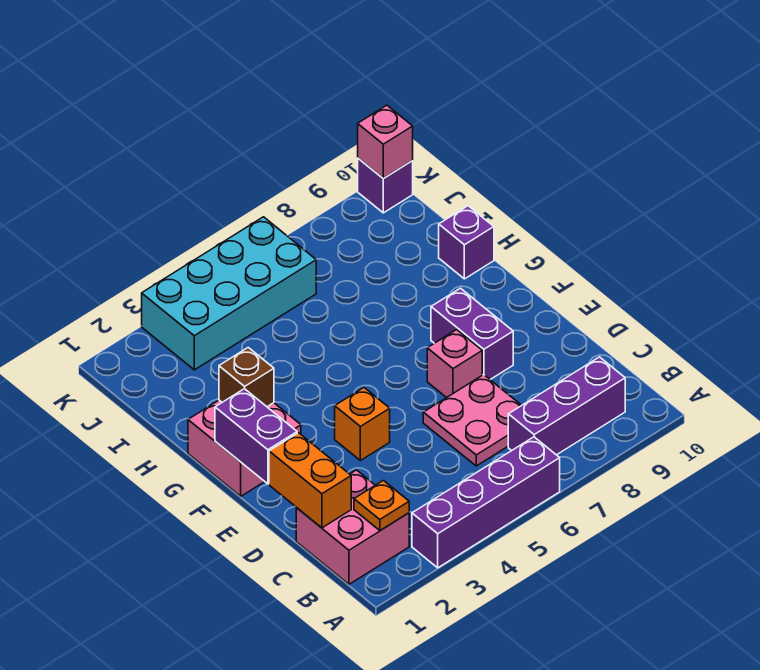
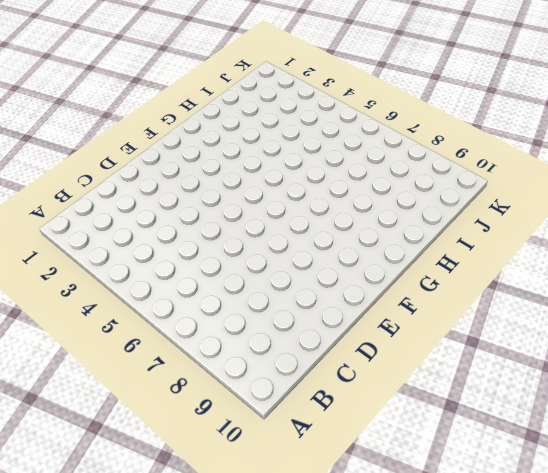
none -> purple 1x4 brick [412,437,560,568]
none -> pink 2x2 brick [296,470,409,584]
none -> purple 1x3 brick [508,357,625,455]

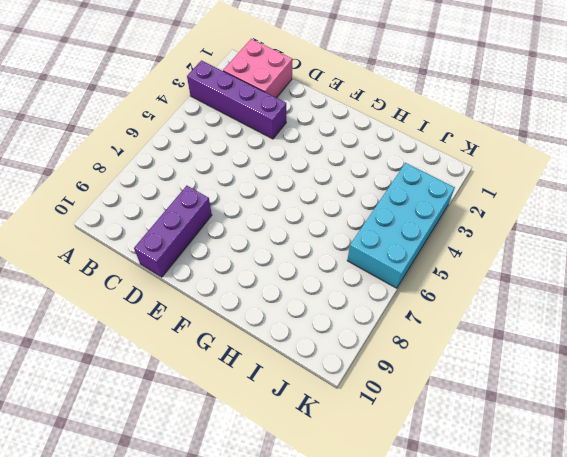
purple 1x4 brick [187,61,286,139] -> purple 1x4 brick turned to [412,437,560,568]
purple 1x3 brick [134,186,212,277] -> purple 1x3 brick moved to [508,357,625,455]
none -> pink 2x2 plate [423,375,522,466]
none -> orange 1x1 brick [335,388,390,461]
none -> pink 1x1 brick [427,330,482,398]

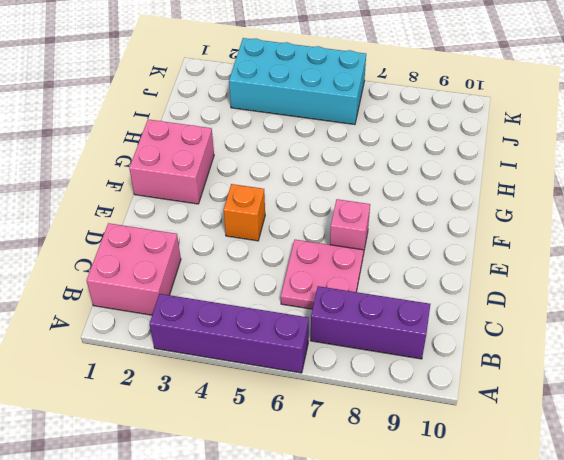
none -> purple 1x2 brick [431,288,513,380]
none -> purple 1x1 brick [439,206,494,279]
none -> purple 1x1 brick [358,158,413,213]

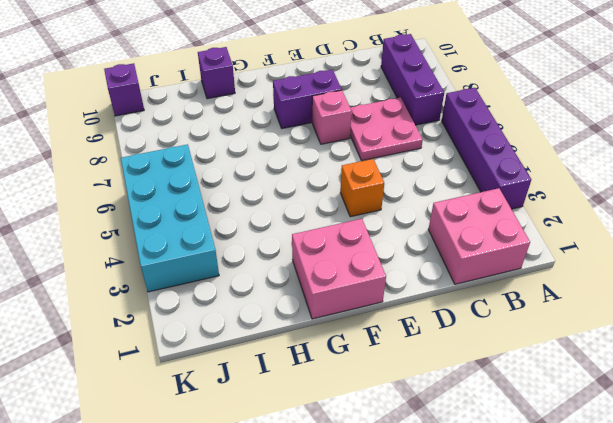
none -> orange 1x1 plate [354,481,409,531]
none -> orange 1x2 brick [269,433,351,528]
none -> purple 1x2 brick [215,389,297,484]

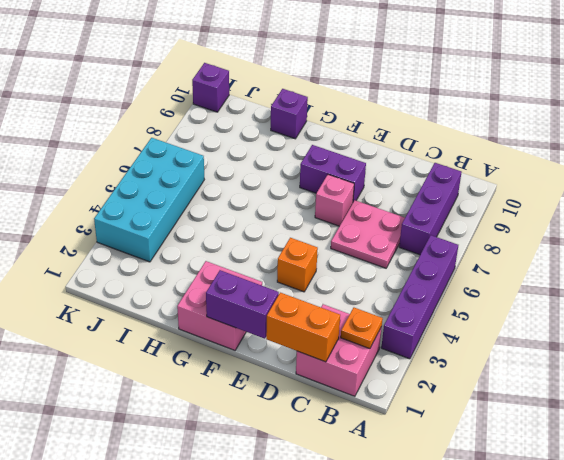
none -> brown 1x1 brick [219,348,274,407]
none -> pink 1x1 brick [358,105,413,178]

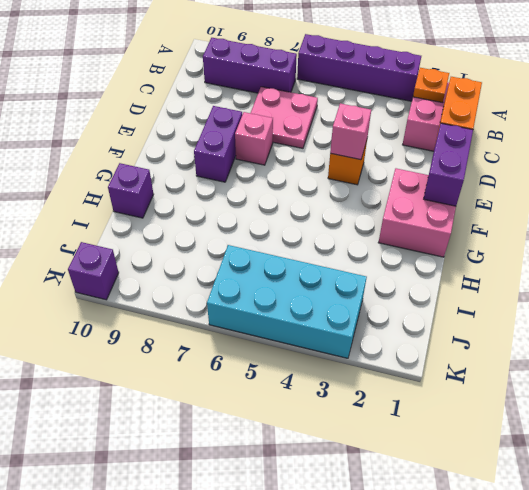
pink 1x1 brick [330,103,371,160] -> pink 1x1 brick moved to [358,105,413,178]
none -> brown 1x1 brick [219,348,274,407]

